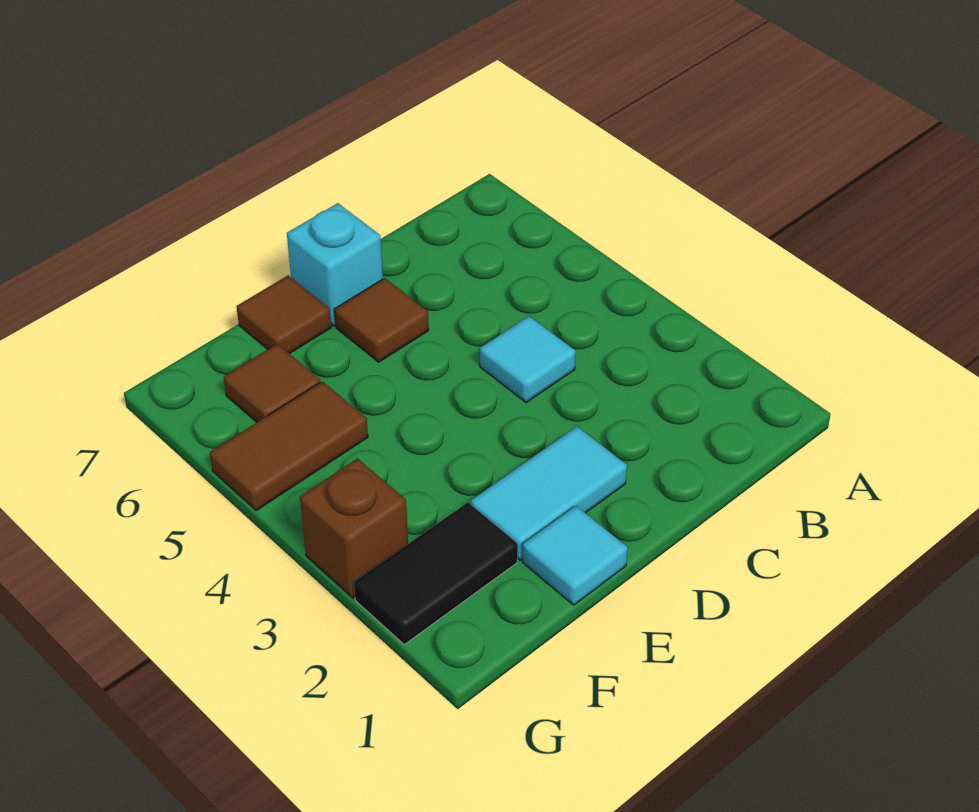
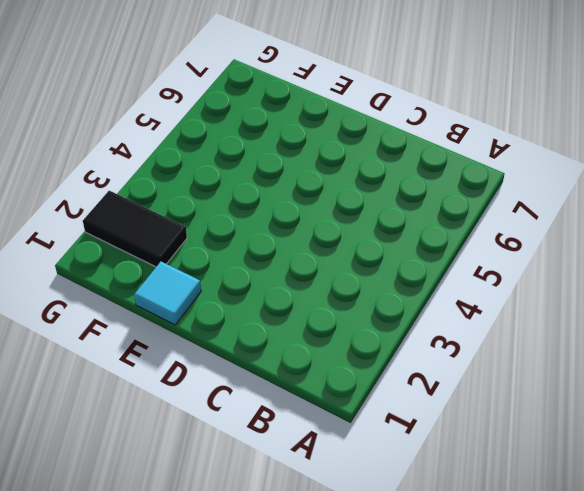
none -> cyan 1x1 tile [480,316,576,403]
none -> cyan 1x2 tile [471,427,627,560]

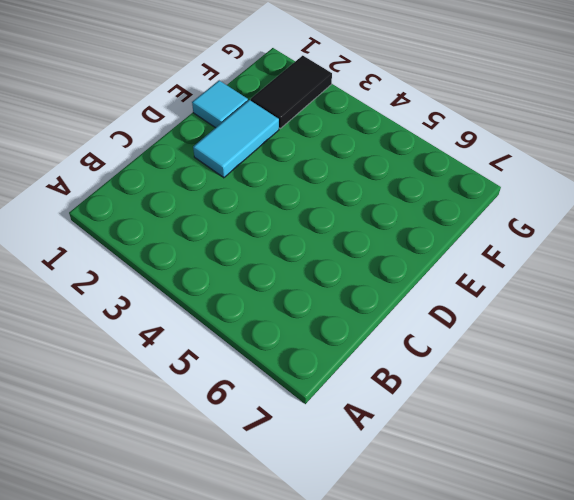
none -> cyan 1x1 tile [480,316,576,403]
none -> brown 1x1 tile [335,278,429,362]

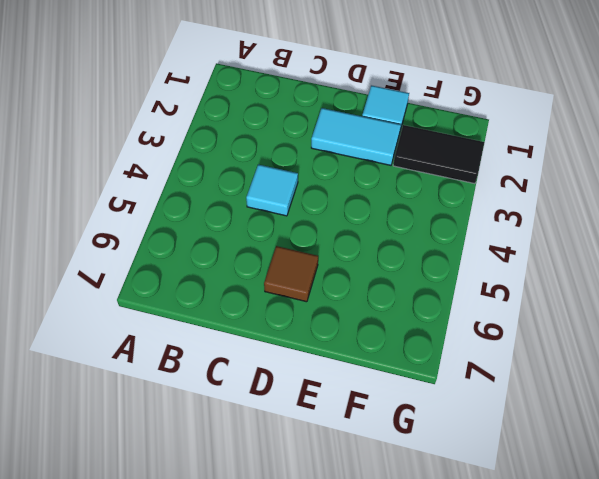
none -> cyan 1x1 brick [287,203,383,326]
none -> brown 1x1 tile [236,276,331,354]

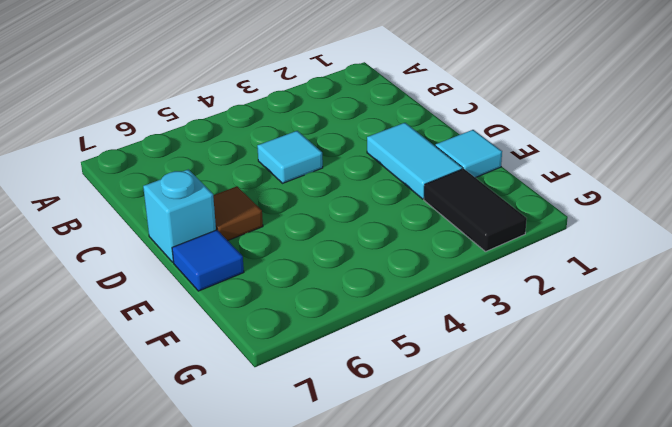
blue 1x1 tile [172,230,244,291] -> brown 1x1 tile [236,276,331,354]
none -> brown 1x2 tile [210,381,368,511]
none -> brown 1x1 tile [224,344,320,422]

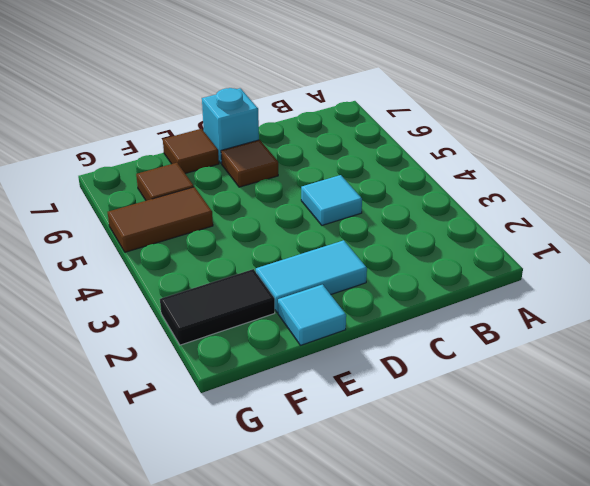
none -> brown 1x1 brick [300,458,408,598]

